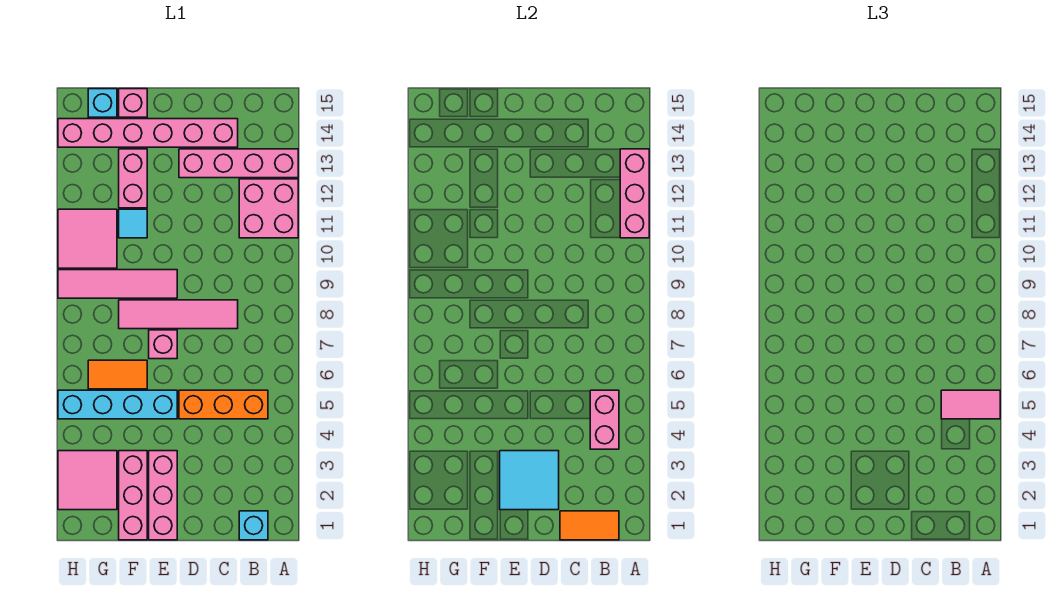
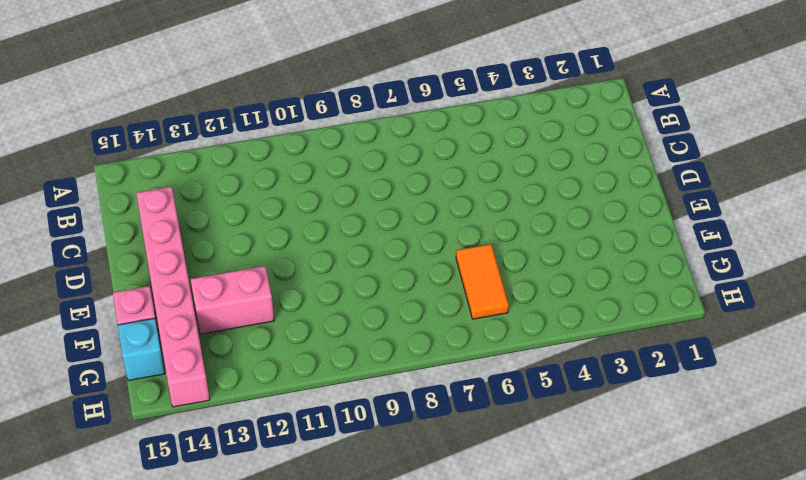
none -> pink 2x2 brick [239,179,298,238]
none -> pink 1x4 brick [179,149,298,178]
none -> cyan 1x1 brick [239,511,268,540]

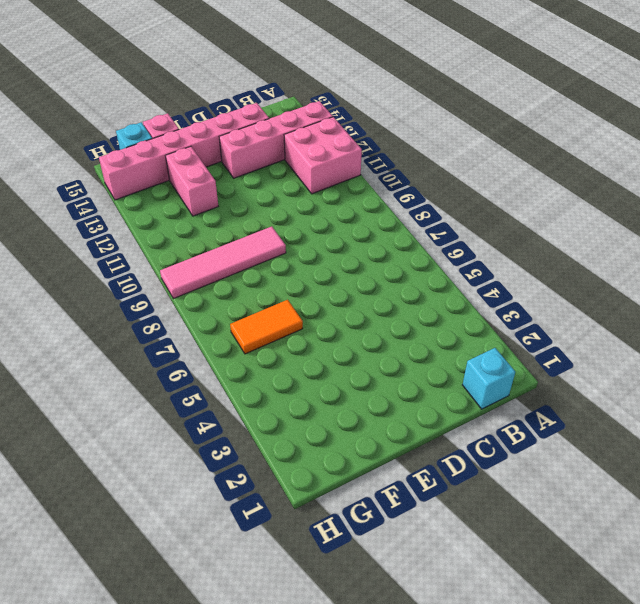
none -> orange 1x3 brick [179,390,268,419]
none -> pink 1x4 tile [119,300,238,329]
none -> pink 1x3 brick [149,451,177,540]

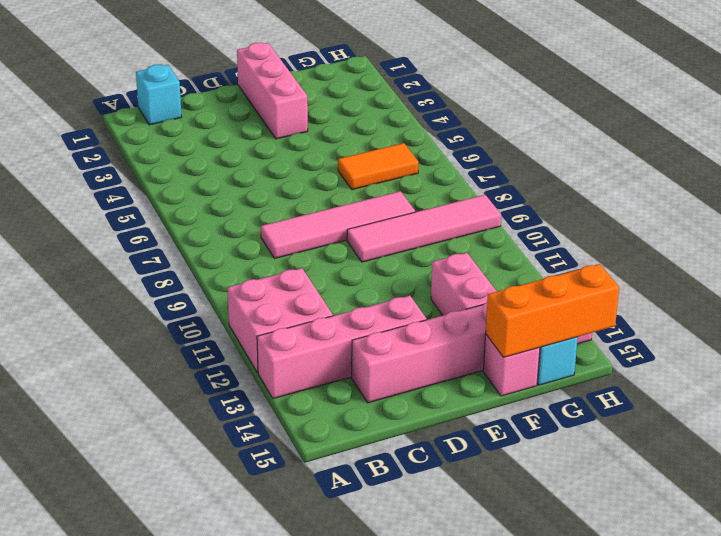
orange 1x3 brick [486,264,619,357] -> orange 1x3 brick moved to [179,390,268,419]
none -> cyan 1x4 brick [58,390,177,419]
none -> pink 1x1 brick [149,330,177,359]
none -> pink 1x3 brick [119,451,147,540]

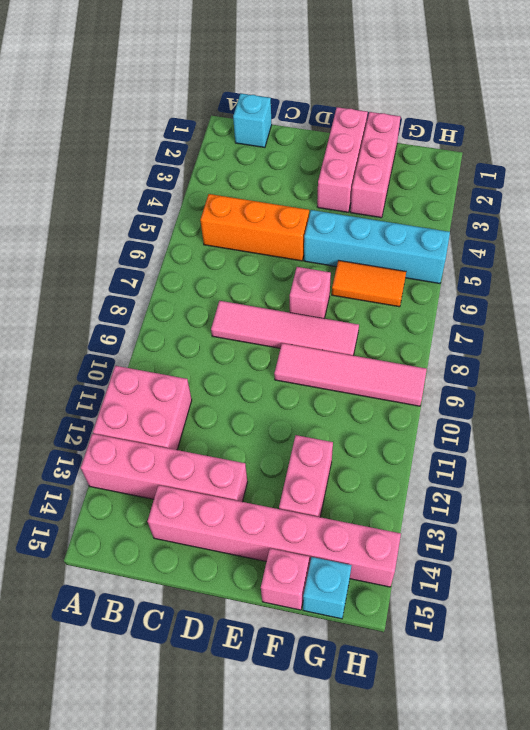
none -> cyan 1x1 tile [119,209,147,238]
none -> pink 2x2 tile [58,451,117,510]
none -> pink 2x2 tile [58,209,117,268]

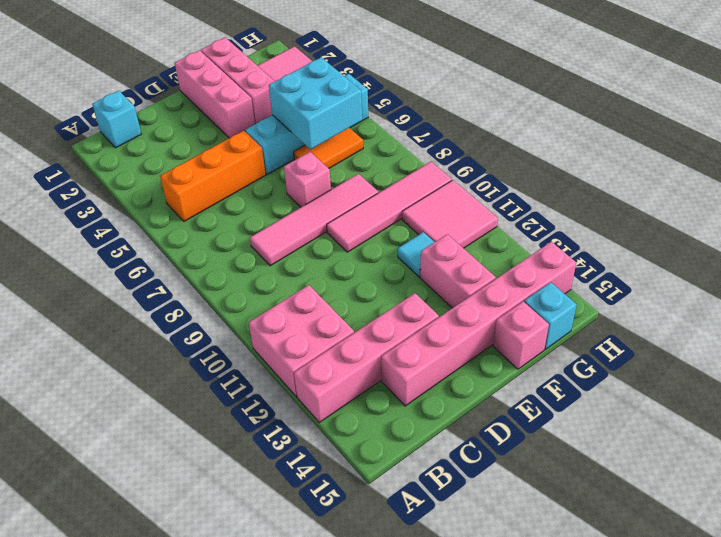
cyan 2x2 brick [269,57,362,149] -> none
none -> pink 1x3 brick [620,149,649,238]
none -> orange 1x2 tile [560,511,619,540]
none -> pink 1x2 brick [590,390,619,449]

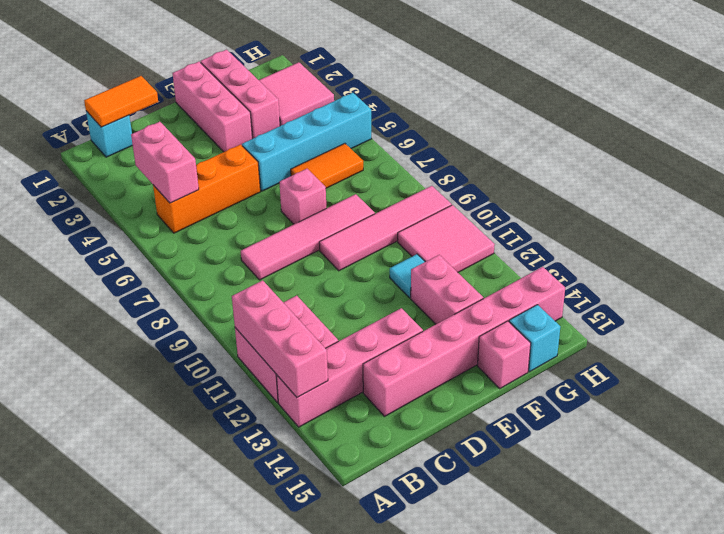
none -> cyan 2x2 tile [500,451,559,510]
none -> pink 1x2 tile [941,390,1000,419]

